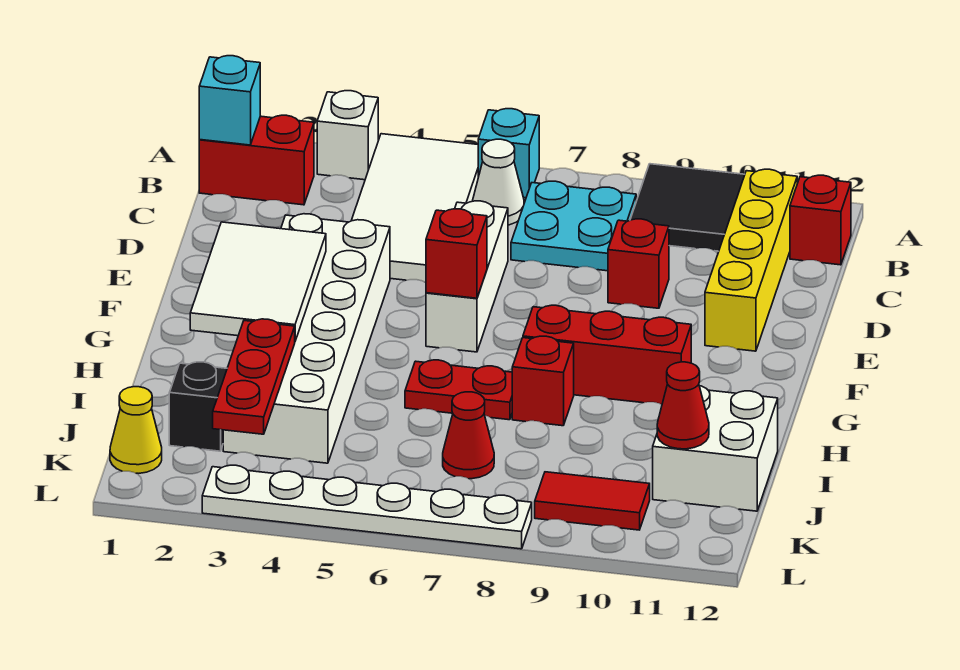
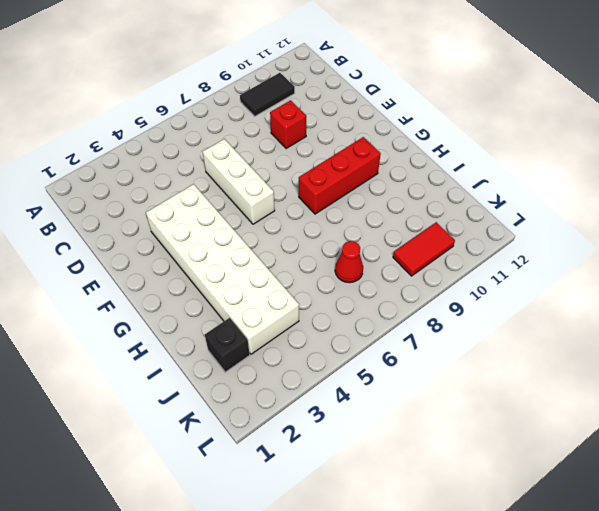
black 1x2 tile [240,73,295,116] -> black 2x2 tile [630,164,745,251]
none -> white 1x1 brick [317,91,378,180]
none -> white 2x4 tile [351,134,478,282]
none -> cyan 1x1 brick [478,109,539,198]

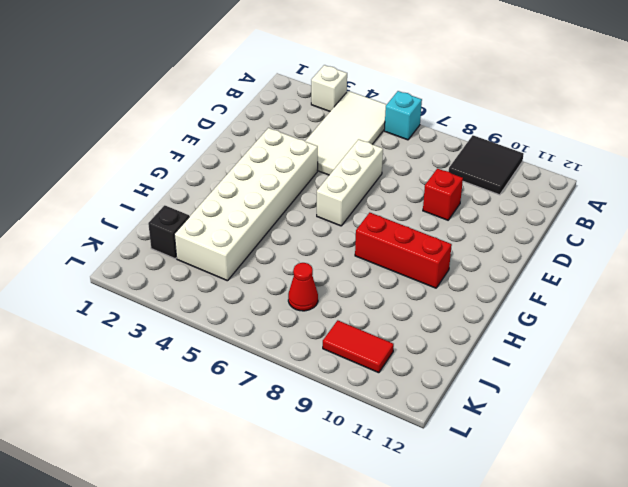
none -> red 1x2 brick [199,115,314,205]
none -> white 1x1 cone [473,139,524,225]
none -> cyan 2x2 plate [511,181,636,271]

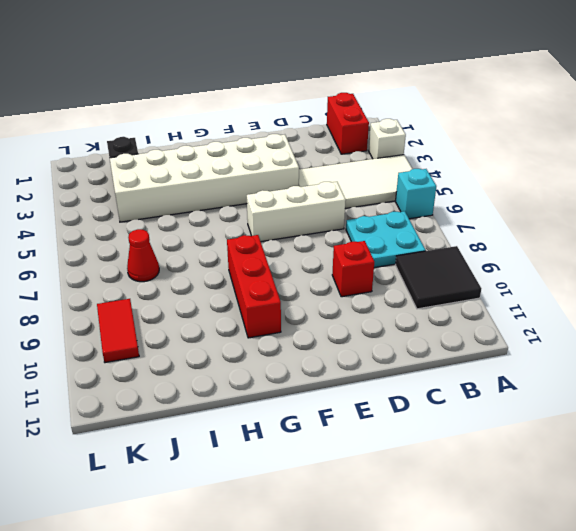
none -> white 1x1 cone [473,139,524,225]
none -> yellow 1x4 brick [705,169,797,351]
none -> red 1x1 brick [790,175,851,265]

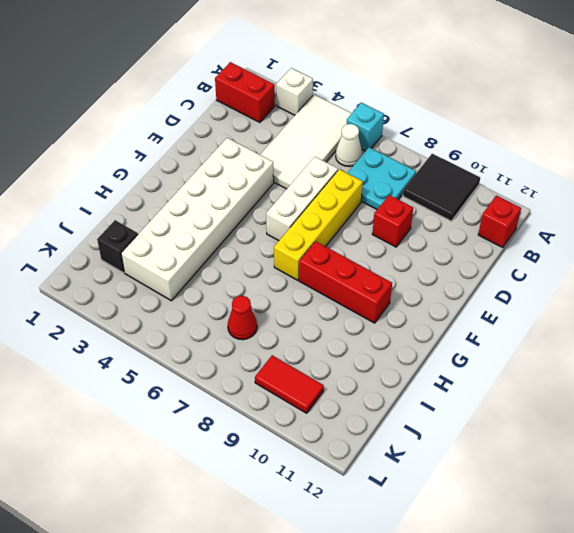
yellow 1x4 brick [274,169,363,280] -> yellow 1x4 brick moved to [705,169,797,351]
none -> red 1x2 plate [405,360,512,420]
none -> red 1x1 brick [512,336,574,426]
none -> white 2x2 brick [653,386,778,511]

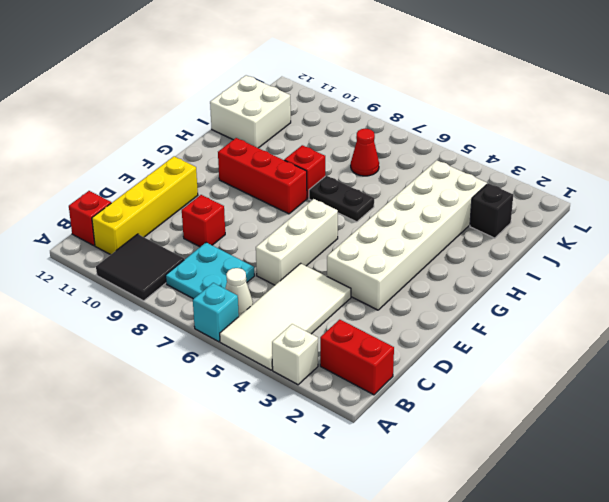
black 1x2 plate [309,176,374,222] -> red 1x2 plate [405,360,512,420]
none -> yellow 1x1 cone [110,387,162,473]
none -> red 1x2 tile [535,472,650,530]
none -> white 1x6 plate [202,465,532,549]

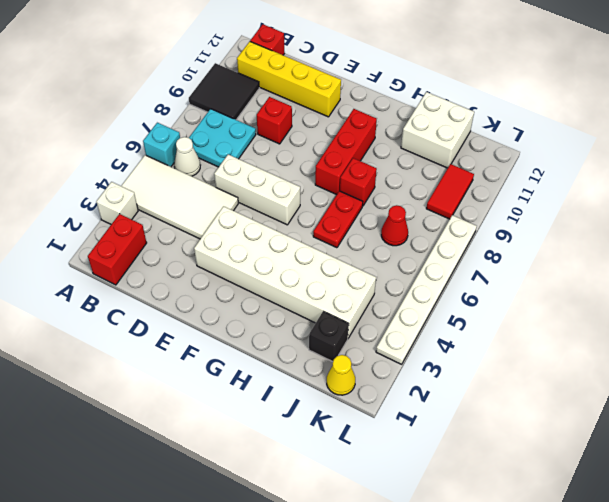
none -> cyan 1x1 brick [199,56,260,145]
none -> white 2x3 tile [190,222,326,341]
none -> red 1x1 brick [426,209,487,298]

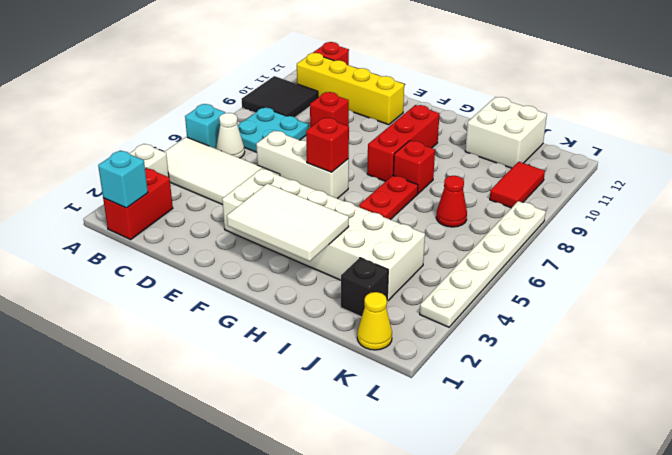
none -> red 1x3 plate [213,319,295,434]
none -> red 1x1 cone [657,362,709,449]

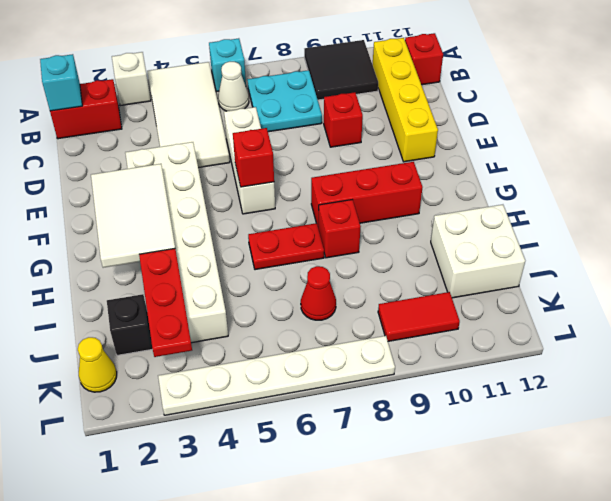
none -> red 1x1 cone [657,362,709,449]

